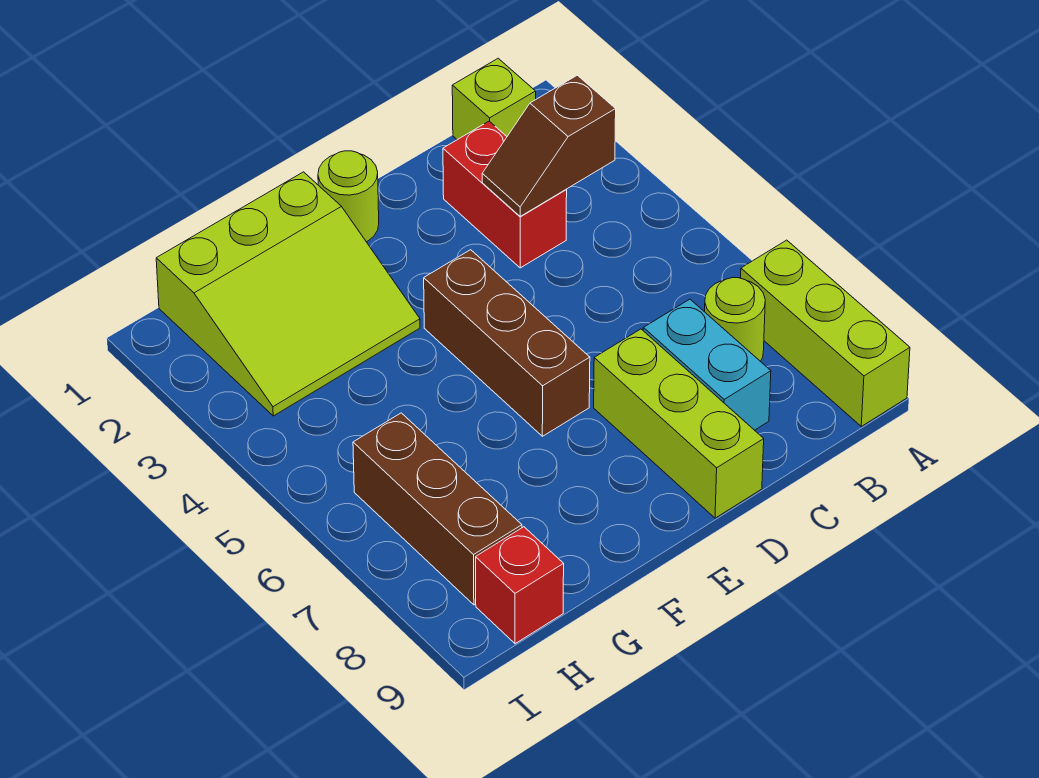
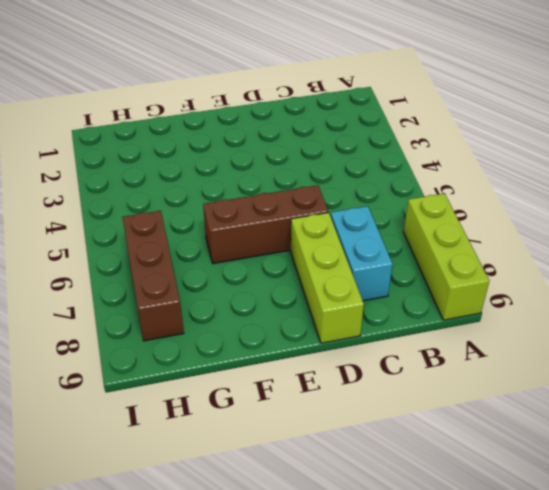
brown 1x3 brick [203,185,328,264] -> brown 1x3 brick turned to [424,250,590,436]
none -> lime 1x1 brick [452,58,536,140]
none -> lime 1x1 round brick [705,278,765,361]
none -> red 1x2 brick [443,121,567,268]

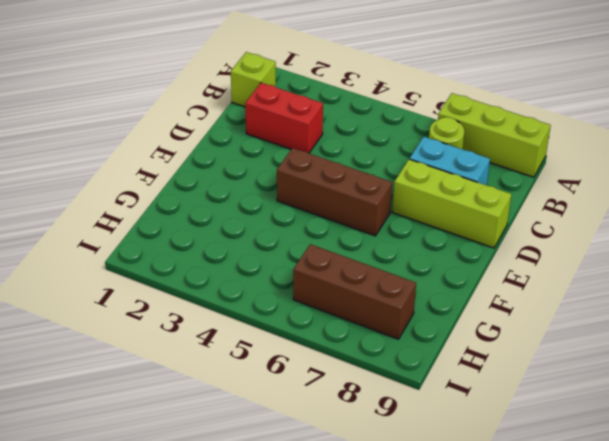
none -> lime 1x1 round brick [318,151,379,242]
none -> lime 3x3 slope [156,172,420,416]
none -> red 1x1 brick [476,527,564,644]

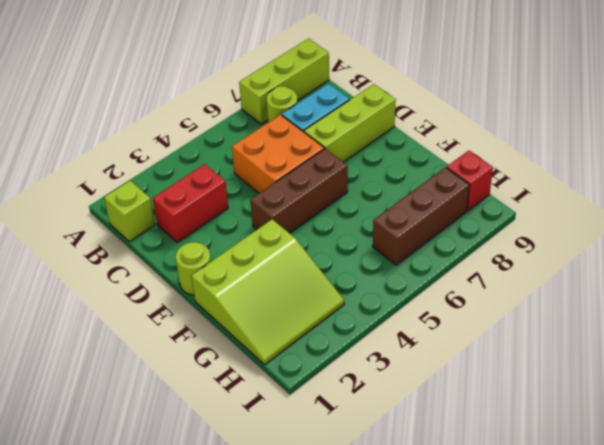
orange 2x2 brick [232,115,324,193] -> none
lime 3x3 slope [192,219,344,365] -> lime 3x3 slope turned to [156,172,420,416]
none -> brown 1x2 slope [482,75,616,216]

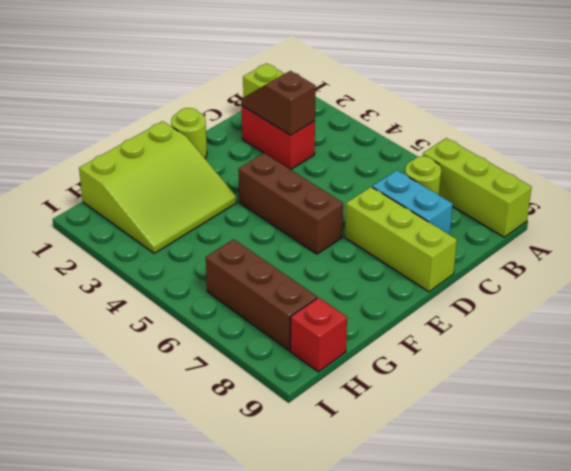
brown 1x2 slope [241,71,316,135] -> brown 1x2 slope turned to [482,75,616,216]

